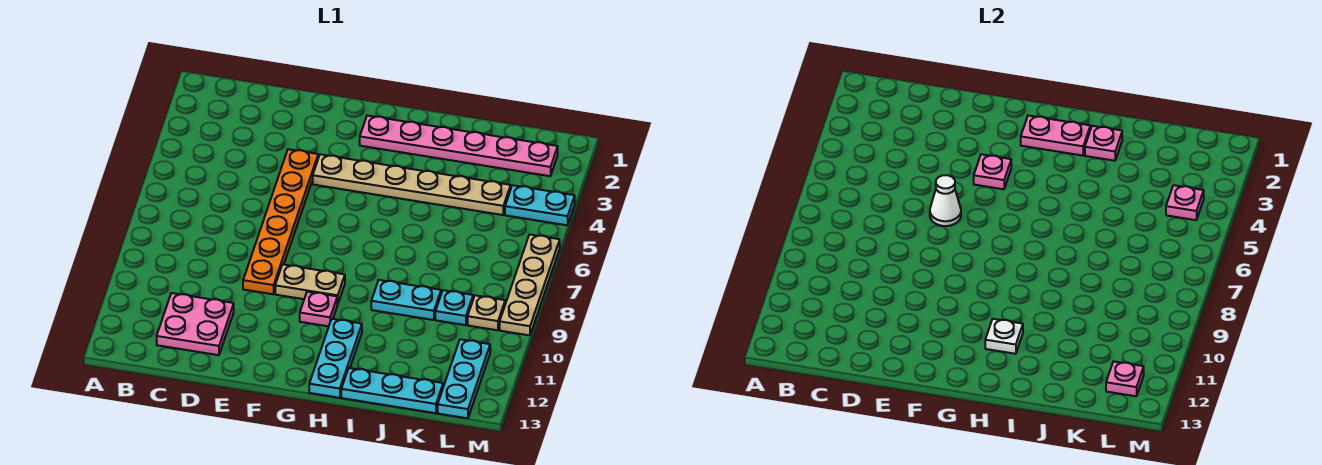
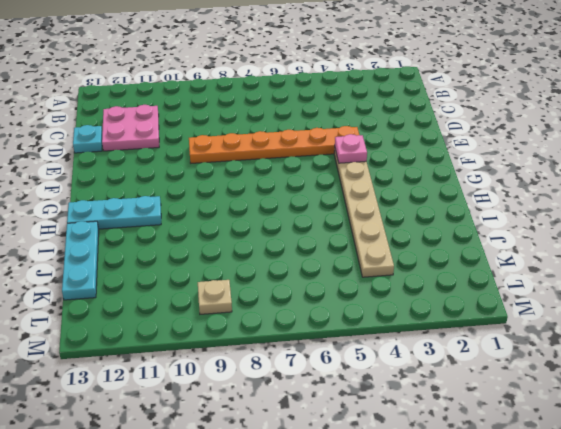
cyan 1x1 plate [73,125,102,153] -> cyan 1x1 plate moved to [435,290,473,325]
none -> tan 1x2 plate [275,264,345,304]
none -> pink 1x6 plate [360,116,558,176]
none -> pink 1x1 plate [300,292,337,326]

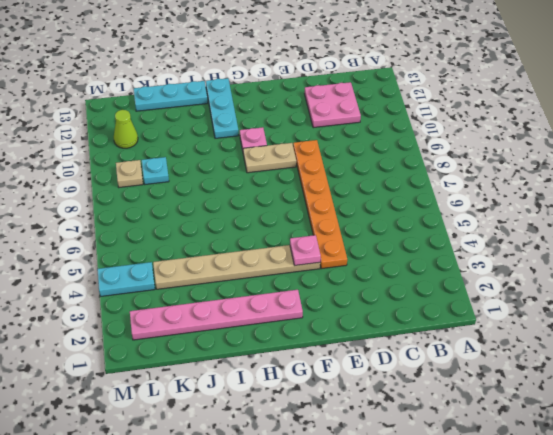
lime 1x1 cone [114,110,138,148] -> cyan 1x3 plate [438,339,490,418]
none -> cyan 1x2 plate [371,280,441,320]
none -> tan 1x4 plate [500,234,560,335]
none -> white 1x1 cone [930,175,961,226]

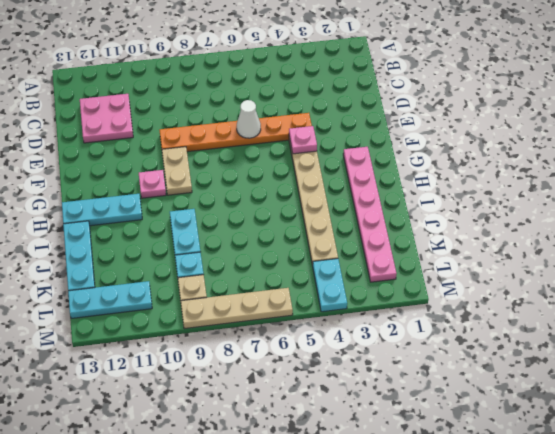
none -> pink 1x2 plate [1021,116,1090,156]
none -> white 1x1 plate [985,319,1023,354]
none -> pink 1x1 plate [1085,126,1122,161]

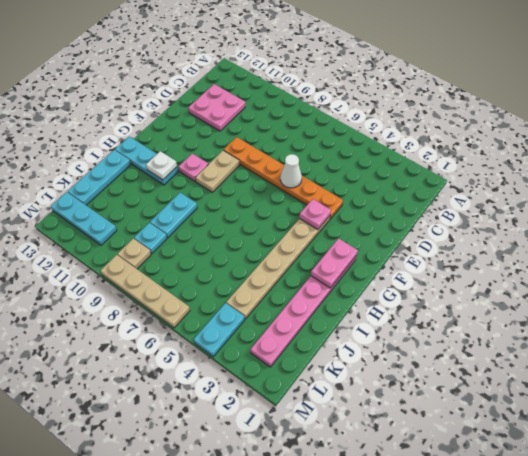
none -> pink 1x1 plate [1085,126,1122,161]
none -> pink 1x1 plate [1166,185,1204,220]
none -> pink 1x1 plate [1106,361,1144,396]

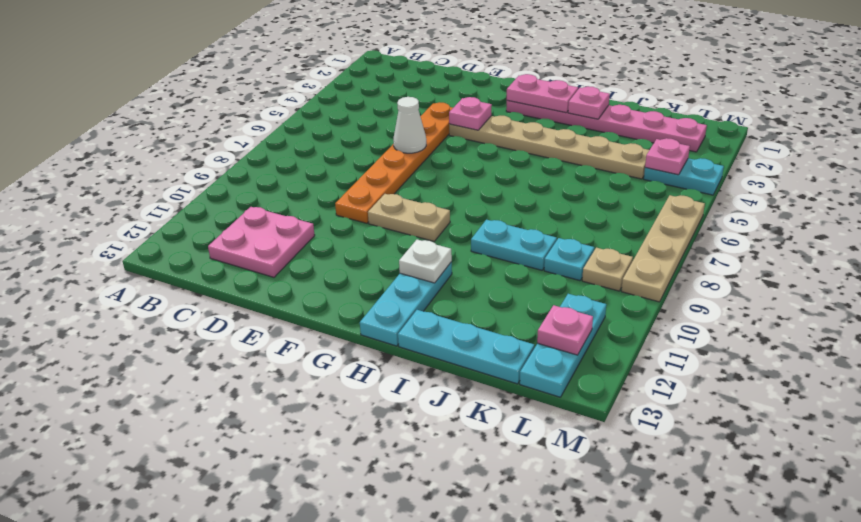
none -> pink 1x1 plate [300,292,337,326]

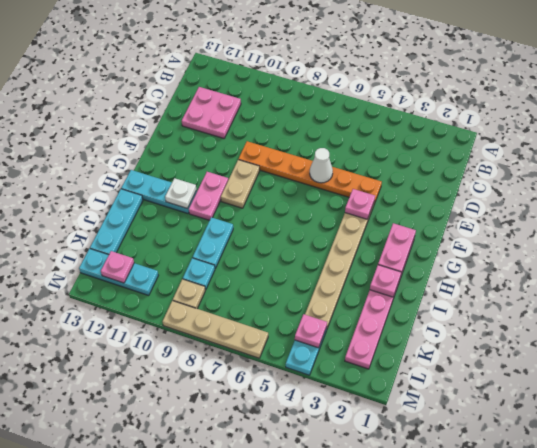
pink 1x2 plate [189,172,228,220] -> pink 1x1 plate [300,292,337,326]

